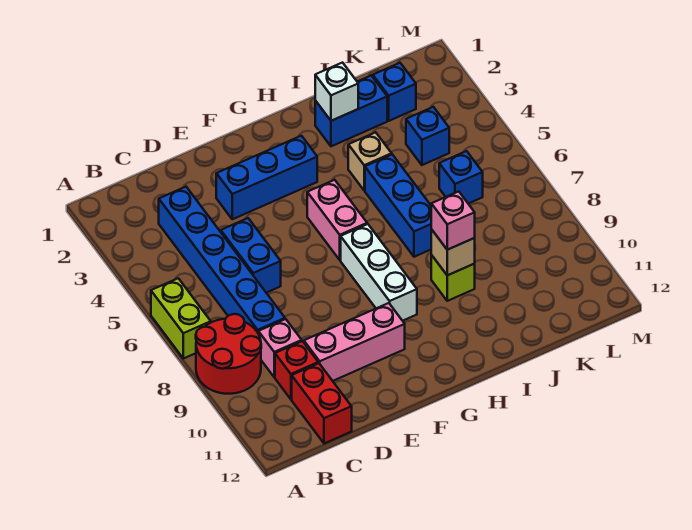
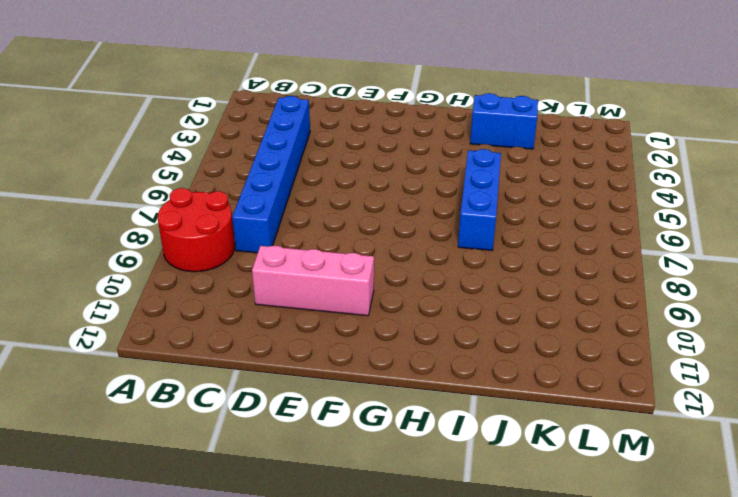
none -> lime 1x2 brick [151,278,211,359]
none -> pink 1x1 brick [258,319,302,377]
none -> red 1x1 brick [275,341,318,399]

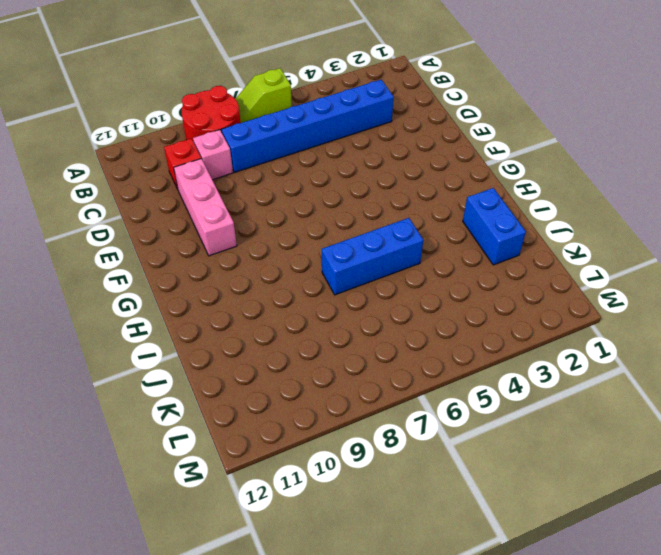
lime 1x2 slope [236,68,292,123] -> lime 1x2 brick [151,278,211,359]
none -> red 1x2 brick [292,363,352,444]
none -> blue 1x2 brick [221,218,281,293]
none -> blue 1x3 brick [216,136,317,219]

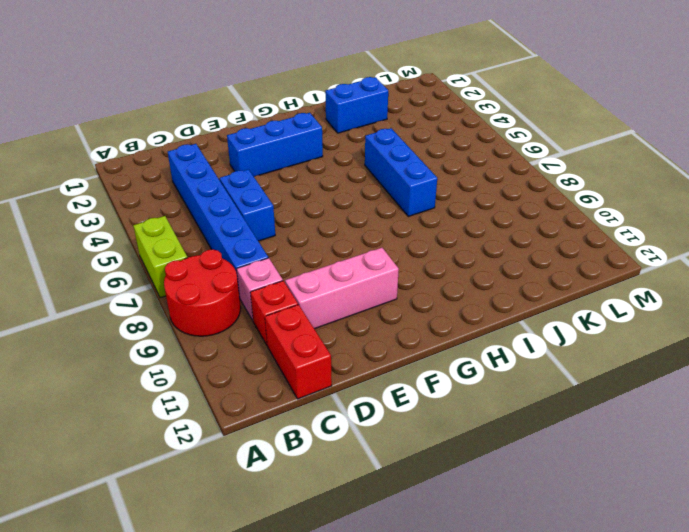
none -> pink 1x2 brick [307,180,367,260]
none -> white 1x3 brick [341,224,417,321]
none -> tan 1x1 brick [348,132,392,190]

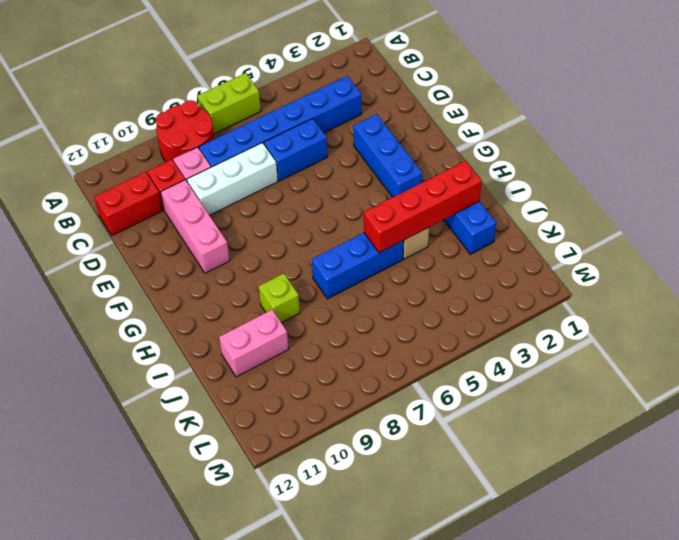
white 1x3 brick [187,143,278,215] -> white 1x3 brick moved to [341,224,417,321]
red 1x4 brick [364,161,482,253] -> white 1x1 brick [315,63,358,121]
pink 1x2 brick [219,310,289,377] -> pink 1x2 brick moved to [307,180,367,260]
none -> blue 1x1 brick [373,63,416,121]
none -> blue 1x1 brick [406,107,449,165]
none -> blue 1x1 brick [439,151,483,204]

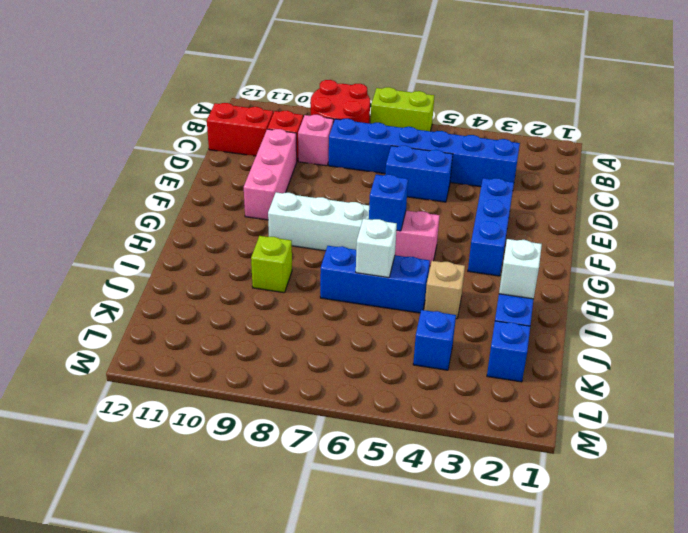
blue 1x1 brick [369,174,408,231] -> blue 1x1 brick moved to [439,151,483,204]
white 1x1 brick [356,219,397,278] -> none
none -> tan 1x1 brick [431,229,475,275]
none -> pink 1x1 brick [431,191,475,250]

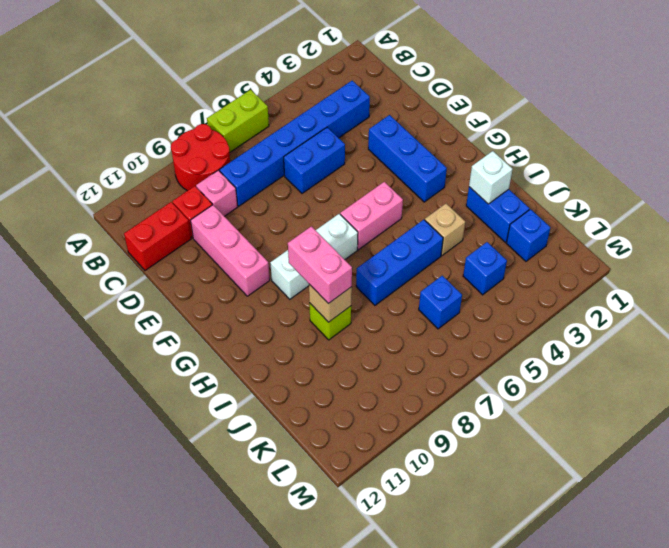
pink 1x2 brick [288,226,352,304] -> pink 1x1 brick [431,191,475,250]

